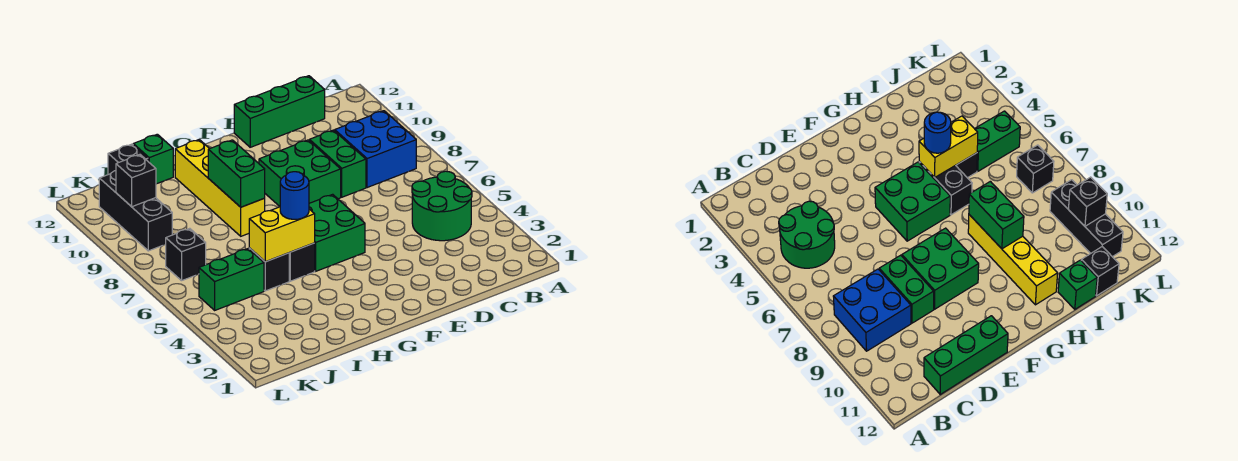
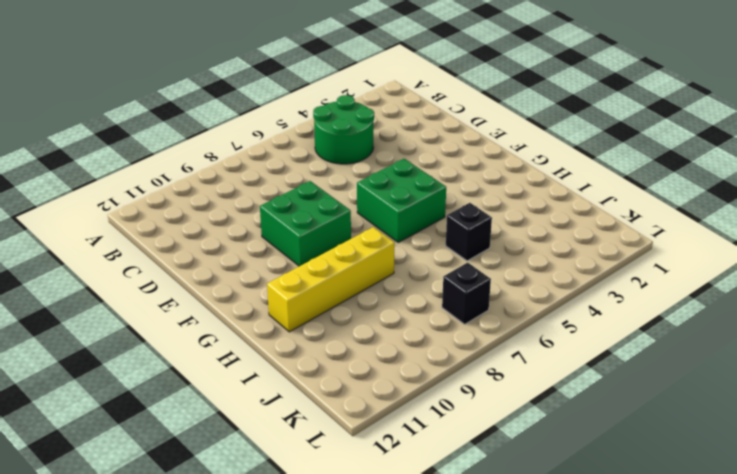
none -> blue 2x2 brick [335,111,416,188]
none -> green 1x3 brick [234,76,325,147]
none -> green 1x2 brick [309,130,366,197]

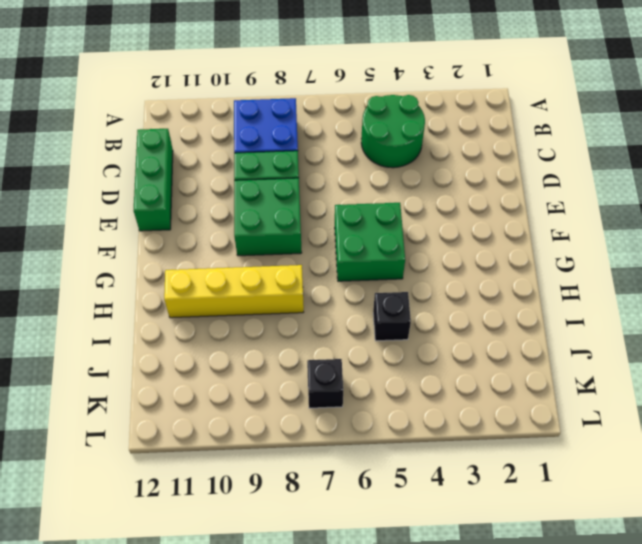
none -> black 1x2 brick [289,243,315,281]
none -> green 1x1 brick [133,134,173,184]
none -> green 1x2 brick [199,249,264,310]

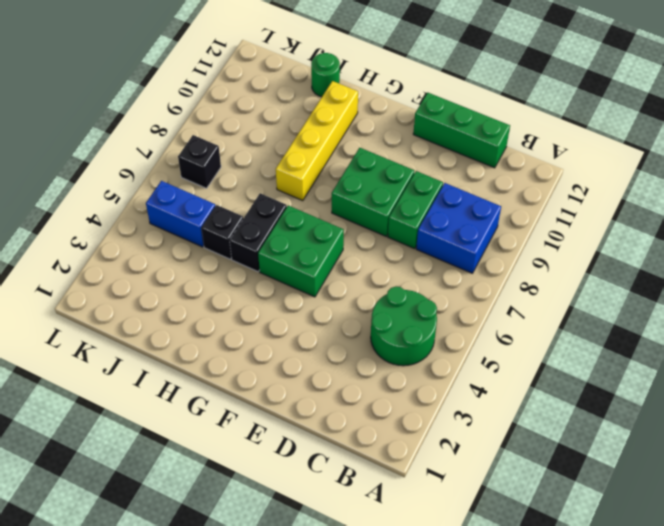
green 1x1 round brick [311,53,340,97] -> green 1x1 brick [133,134,173,184]
blue 1x2 brick [146,181,215,247] -> green 1x2 brick [199,249,264,310]
none -> black 1x1 brick [108,144,148,175]
none -> black 1x3 brick [99,171,172,251]
none -> yellow 1x2 brick [249,207,315,262]

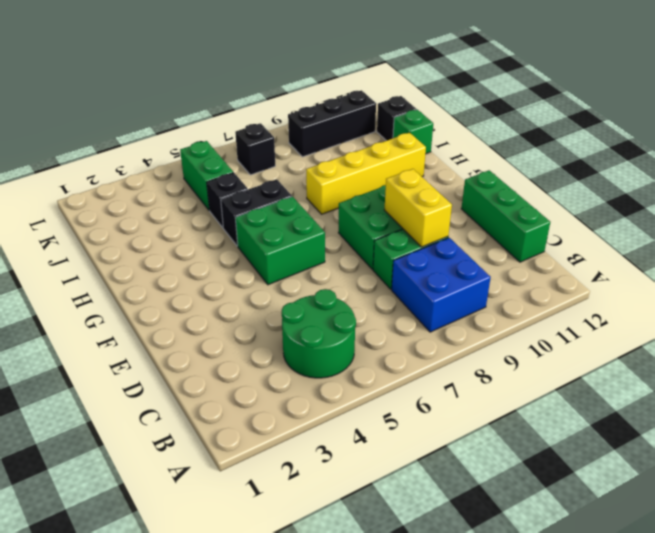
yellow 1x2 brick [384,169,452,247] -> yellow 1x2 brick moved to [249,207,315,262]
none -> green 1x2 brick [208,140,265,207]
none -> black 1x1 brick [116,155,156,207]
none -> blue 1x1 round brick [280,172,309,219]

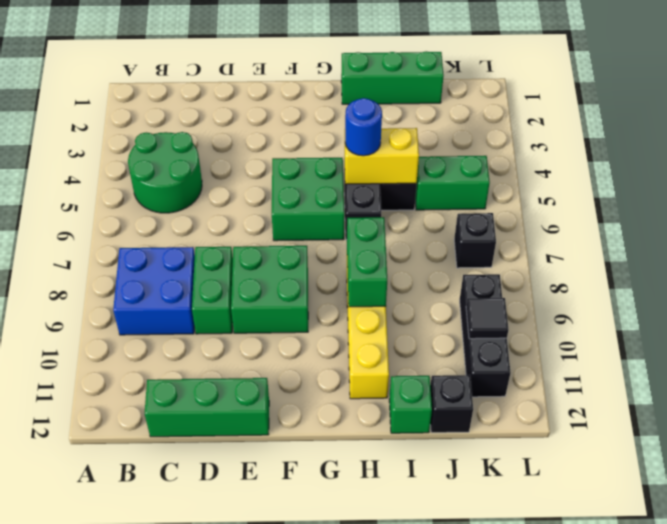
green 1x3 brick [341,51,444,104] -> none
black 1x1 tile [466,298,509,339] -> black 1x1 brick [116,155,156,207]

